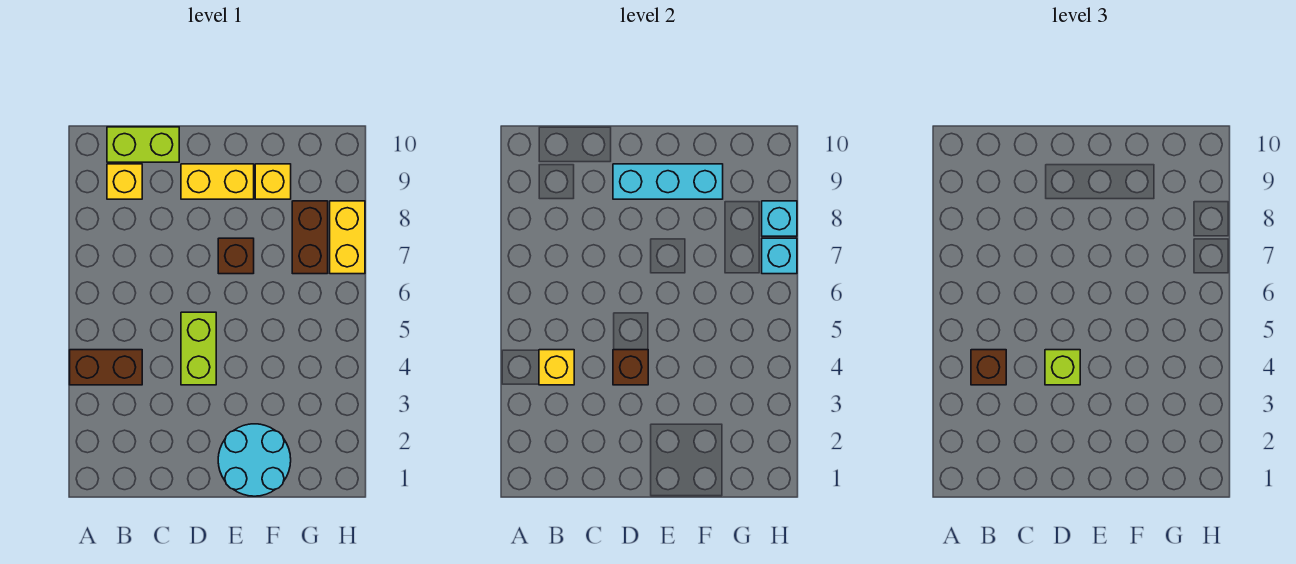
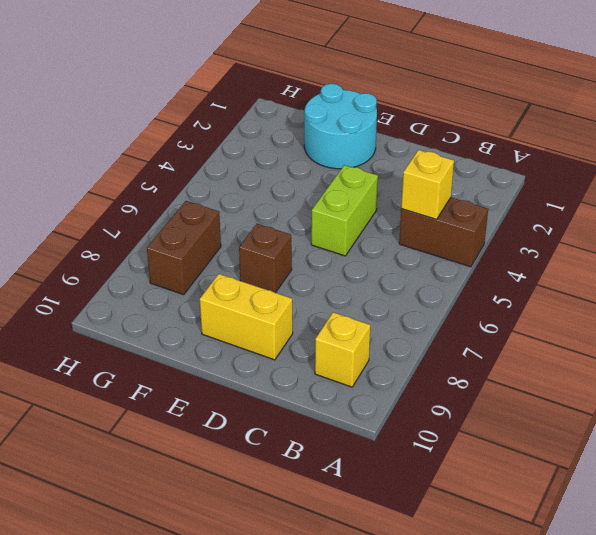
none -> lime 1x2 brick [107,127,179,162]
none -> yellow 1x1 brick [255,164,291,199]
none -> yellow 1x2 brick [330,201,365,274]

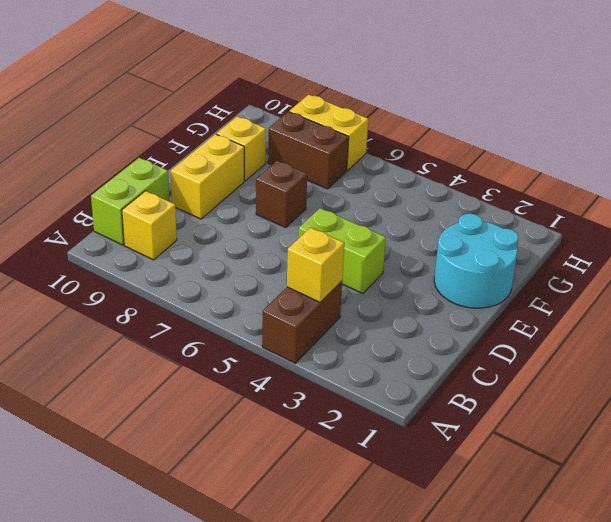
none -> brown 1x1 brick [613,350,648,385]
none -> cyan 1x3 brick [613,164,723,199]
none -> cyan 1x1 brick [762,238,797,274]

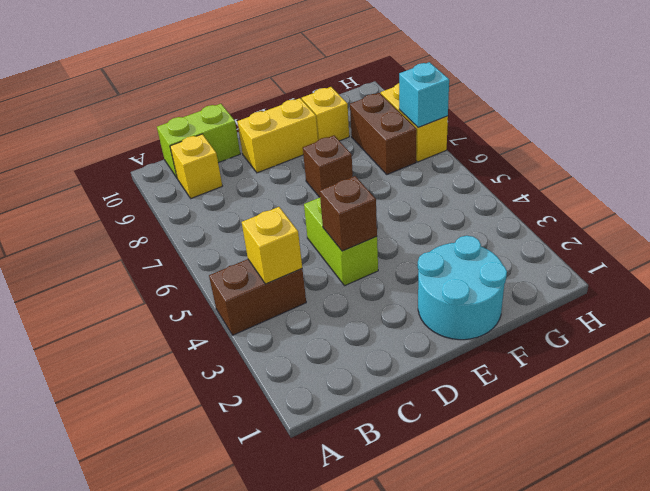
none -> cyan 1x3 brick [613,164,723,199]
none -> cyan 1x1 brick [762,201,797,236]
none -> brown 1x1 brick [971,350,1006,385]

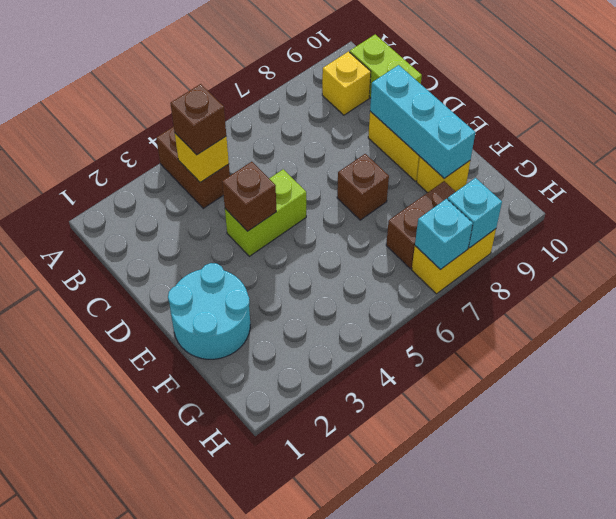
none -> lime 1x1 brick [1045,350,1080,385]

